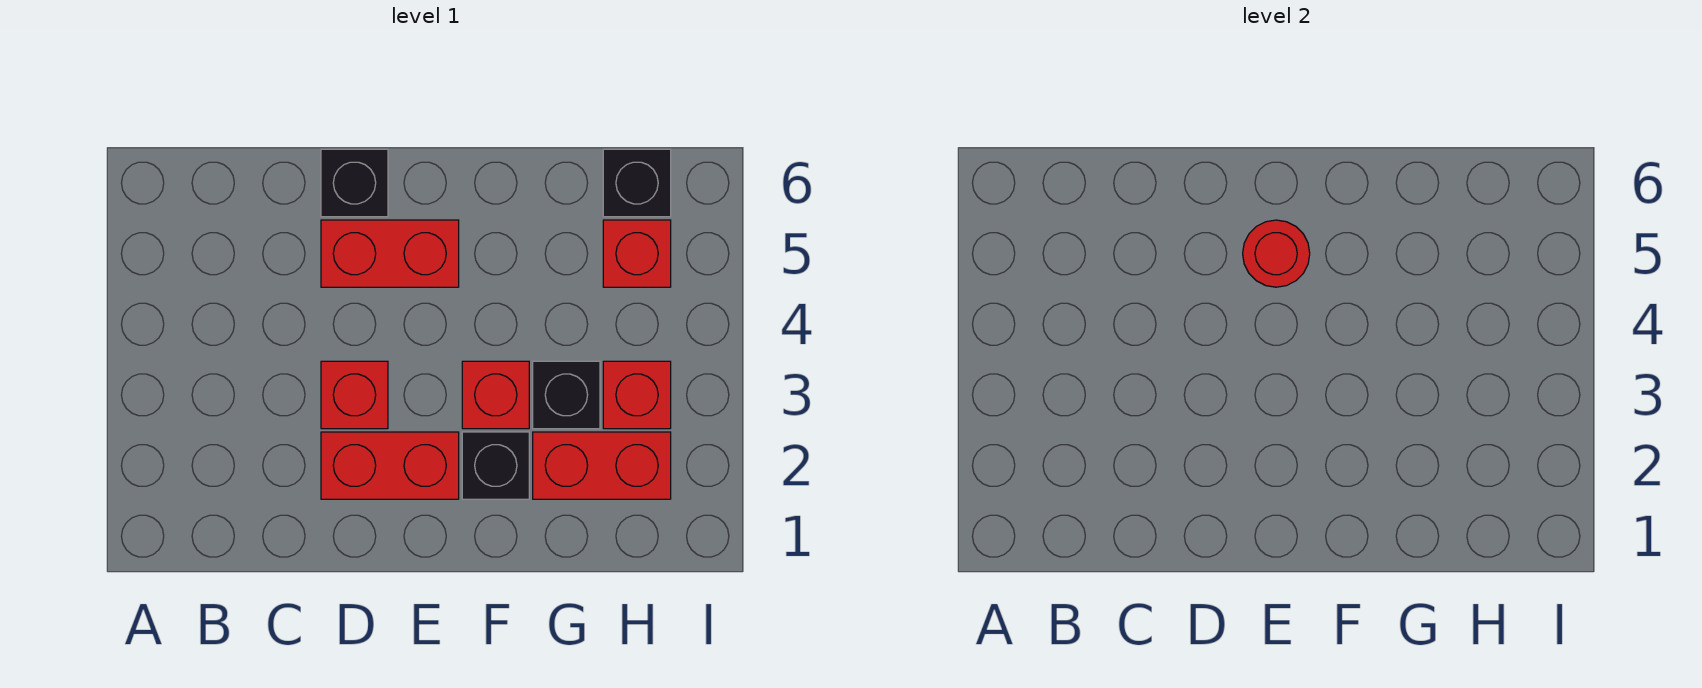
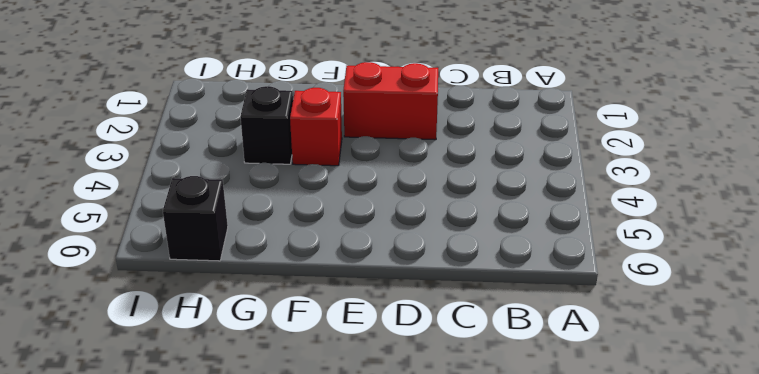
none -> red 1x1 brick [321,361,388,429]
none -> red 1x2 brick [321,220,459,287]
none -> black 1x1 brick [321,149,388,217]

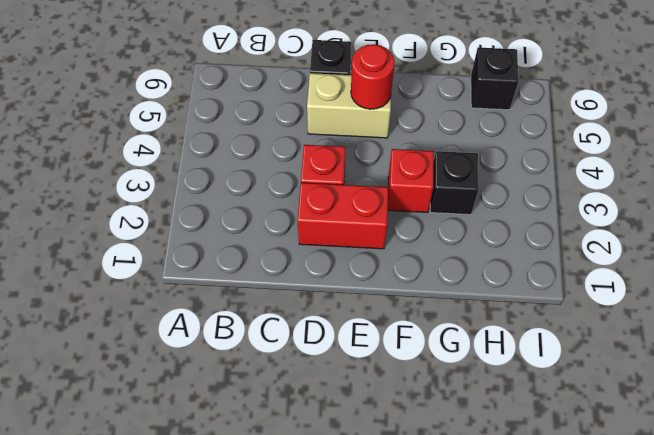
tan 1x2 brick [307,73,391,138] -> red 1x2 brick [321,220,459,287]
none -> black 1x1 brick [462,432,529,499]
none -> red 1x2 brick [533,432,671,499]
none -> red 1x1 brick [603,361,671,429]

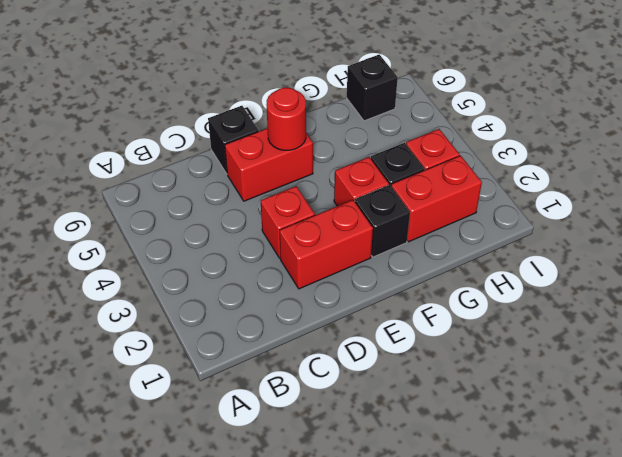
none -> red 1x1 brick [603,220,671,287]

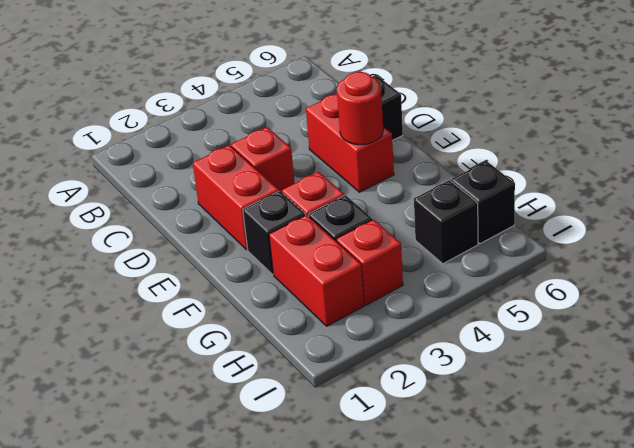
black 1x1 brick [414,180,478,264] -> red 1x1 brick [603,220,671,287]

